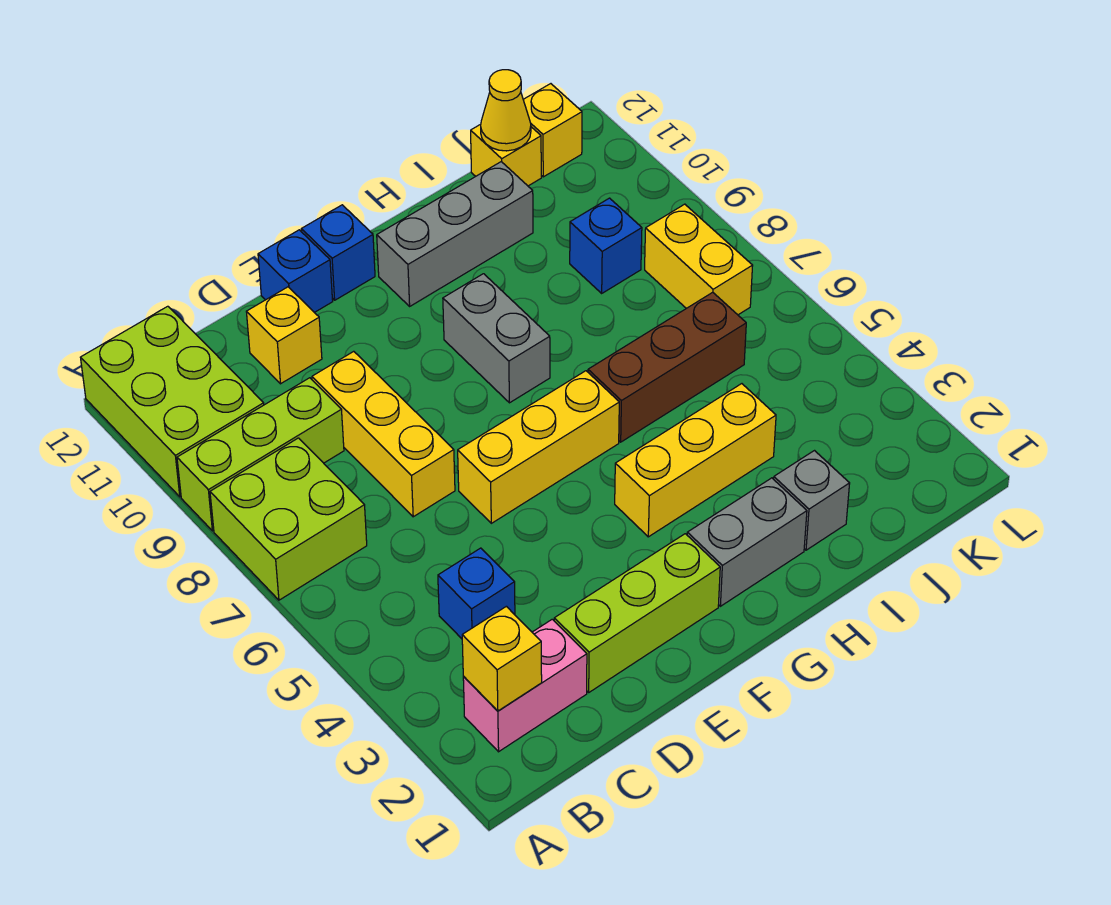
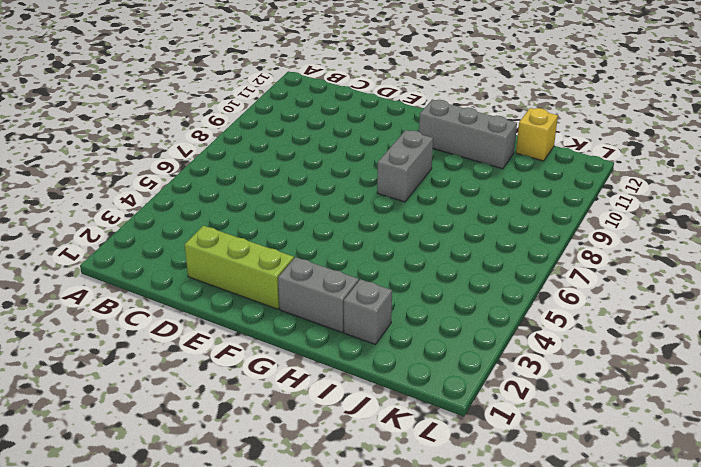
none -> lime 2x2 brick [210,438,367,600]
none -> lime 1x3 brick [177,378,344,531]
none -> lime 2x3 brick [81,306,264,497]

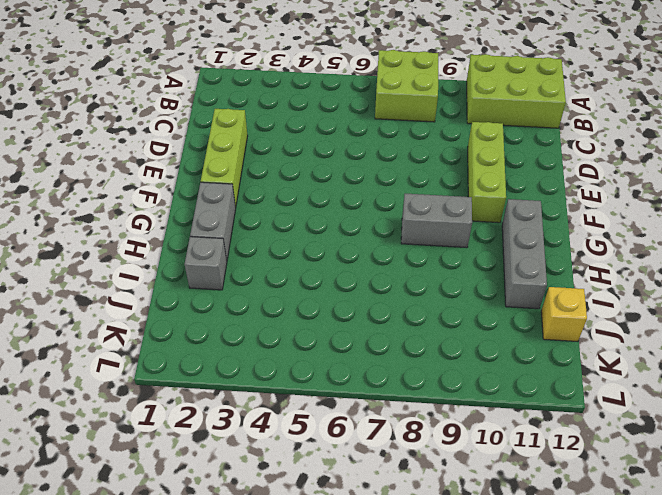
lime 1x3 brick [468,122,506,223] -> lime 1x3 brick moved to [177,378,344,531]
none -> pink 1x2 brick [463,619,587,752]
none -> blue 1x1 brick [438,548,515,639]
none -> yellow 1x3 brick [312,351,455,517]

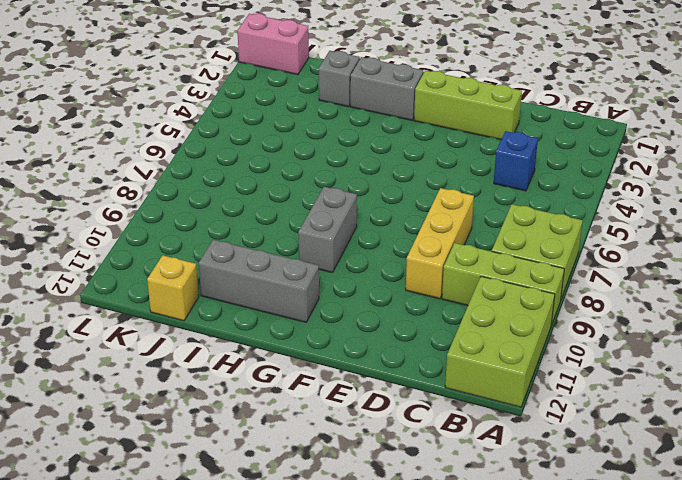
pink 1x2 brick [237,14,309,75] -> pink 1x2 brick moved to [463,619,587,752]
none -> yellow 1x1 brick [246,287,322,384]
none -> yellow 1x3 brick [458,371,619,523]
none -> blue 1x1 brick [258,230,333,313]

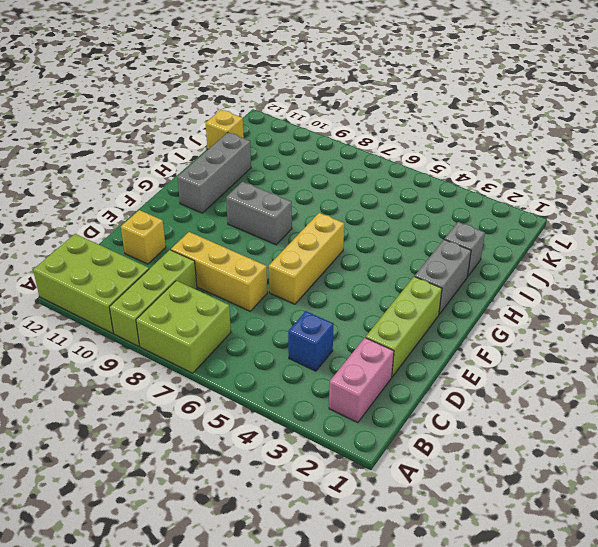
none -> blue 1x1 brick [258,230,333,313]
none -> blue 1x1 brick [301,205,375,300]
none -> yellow 1x3 brick [615,384,776,537]

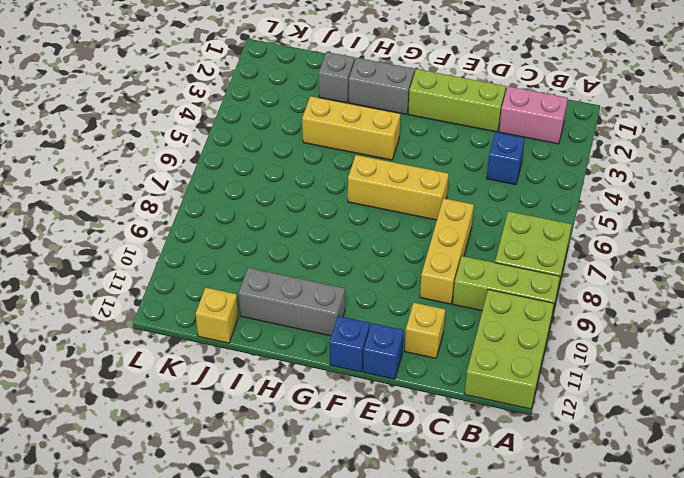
none -> grey 1x2 brick [443,274,550,403]
none -> brown 1x3 brick [588,292,746,442]
none -> blue 1x1 brick [570,198,642,293]

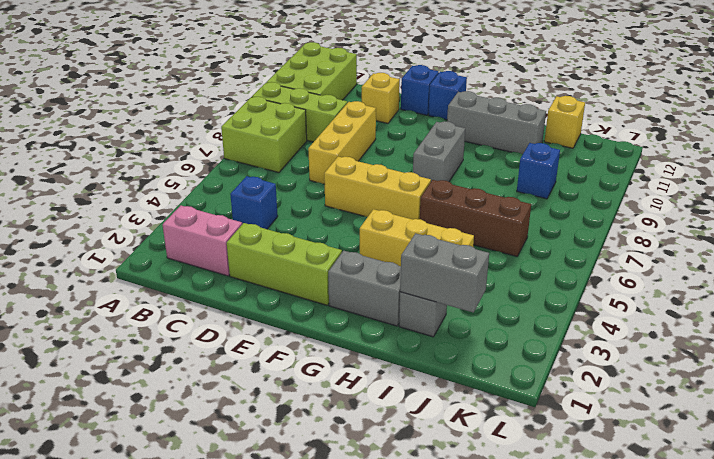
grey 1x2 brick [400,233,489,313] -> none
none -> yellow 1x2 brick [645,204,753,315]
none -> yellow 1x1 brick [523,84,582,177]
none -> yellow 1x1 brick [462,606,542,711]

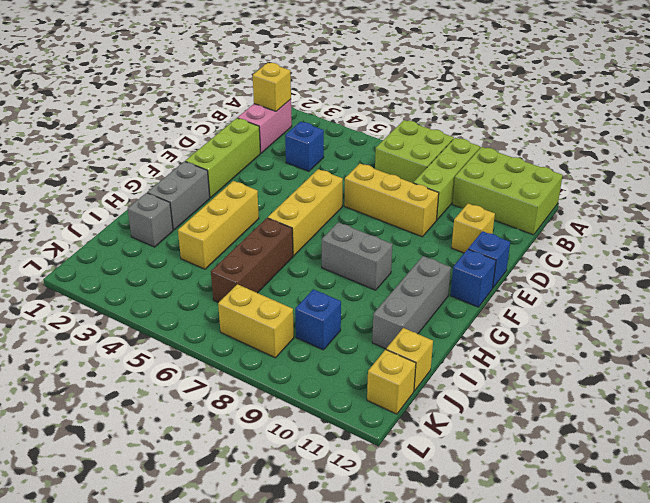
none -> yellow 1x1 cone [481,70,531,151]

